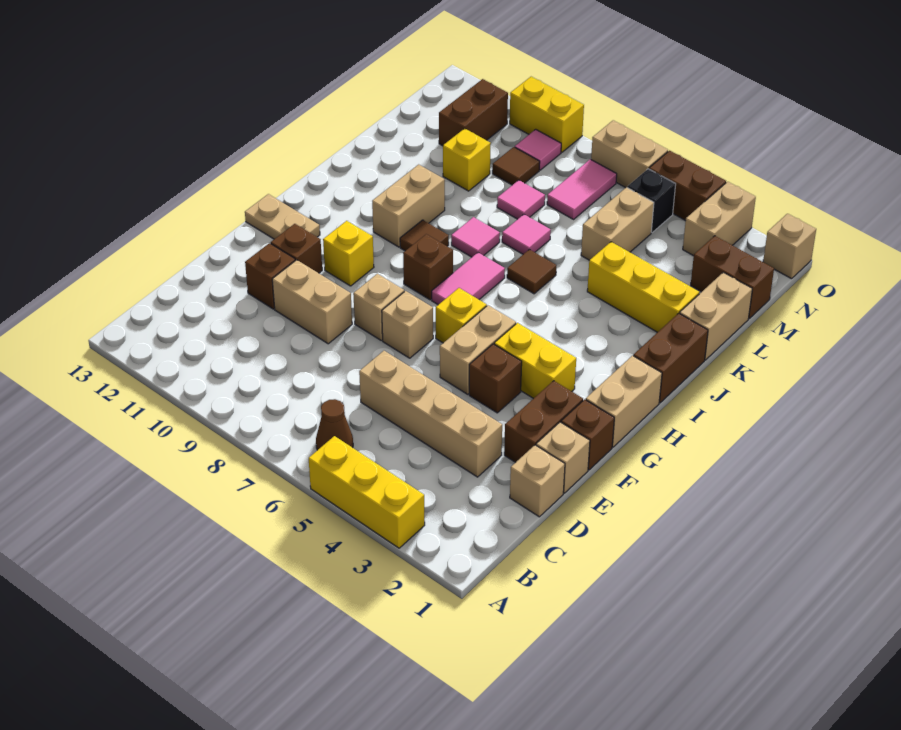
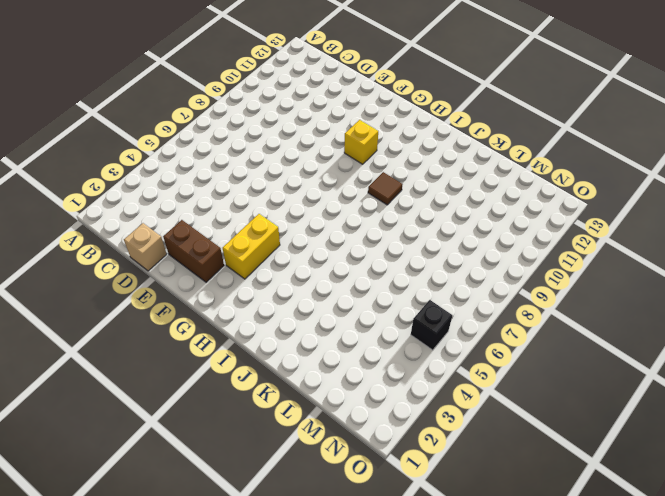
none -> yellow 1x3 brick [309,436,425,548]
none -> brown 1x1 cone [316,399,353,450]
none -> tan 1x4 brick [359,351,502,477]
none -> tan 1x1 brick [536,422,590,493]

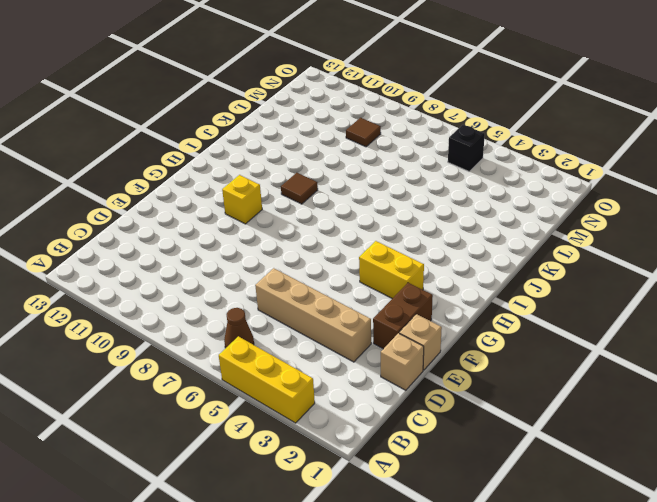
none -> tan 1x2 brick [272,260,352,344]
none -> brown 1x1 brick [245,243,295,309]
none -> brown 1x1 brick [561,399,614,470]
none -> brown 1x1 brick [469,344,522,413]

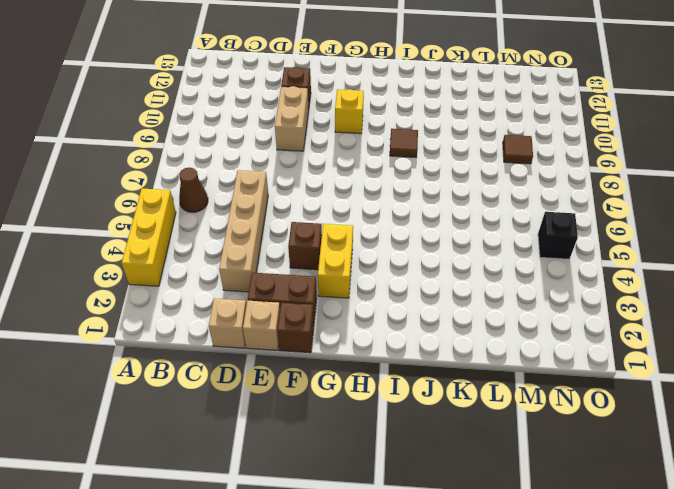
none -> tan 1x2 brick [440,305,516,394]
none -> tan 1x1 brick [382,291,433,358]
none -> tan 1x1 brick [353,274,404,340]
none -> brown 1x1 brick [271,224,322,273]

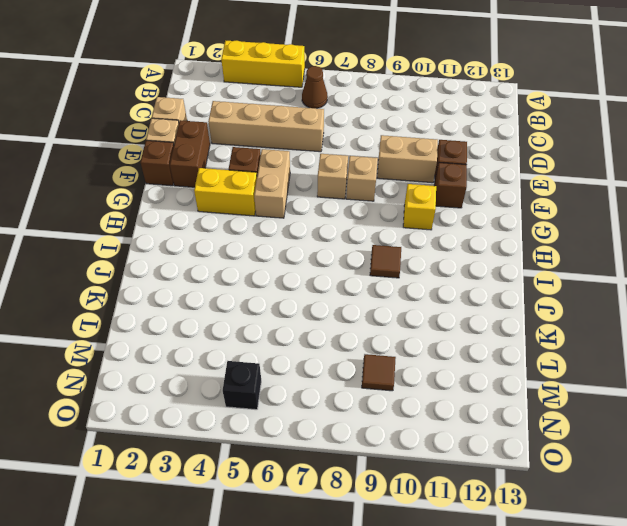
none -> tan 1x2 brick [586,356,662,447]
none -> yellow 1x1 brick [436,288,487,343]
none -> tan 1x2 plate [245,194,320,239]
none -> pink 1x2 tile [432,253,505,305]

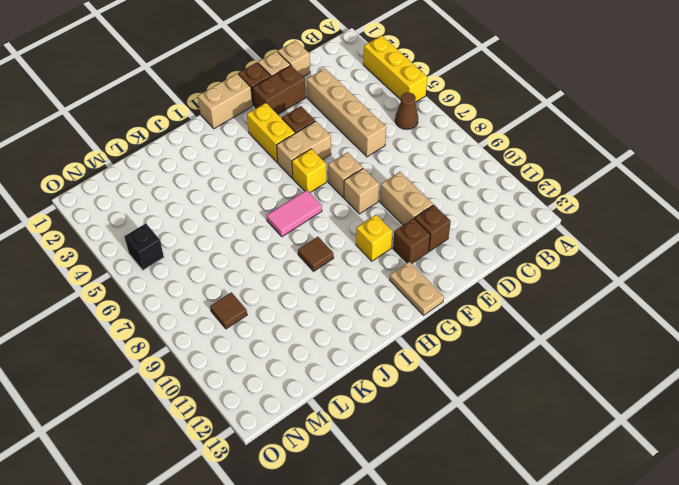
none -> brown 1x1 brick [403,234,453,300]
none -> brown 1x2 brick [633,313,708,403]
none -> tan 1x2 brick [372,164,445,247]
none -> brown 1x1 tile [507,249,557,294]

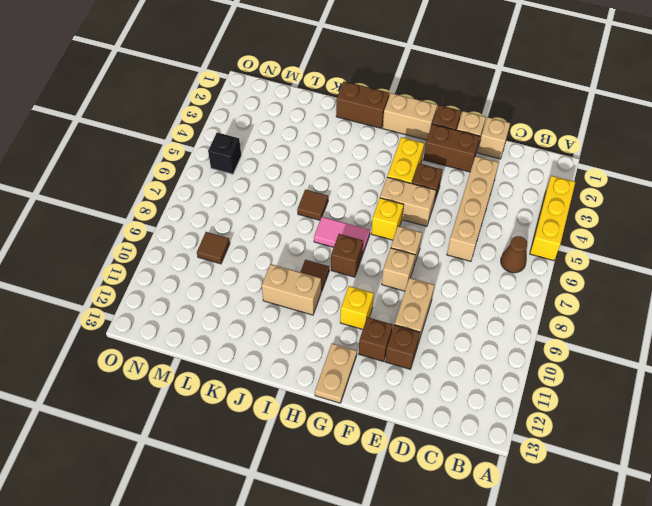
none -> pink 1x1 tile [451,217,500,257]
none -> tan 1x2 brick [680,272,752,360]
none -> yellow 1x3 brick [587,242,700,332]
none -> pink 1x1 tile [502,214,551,254]

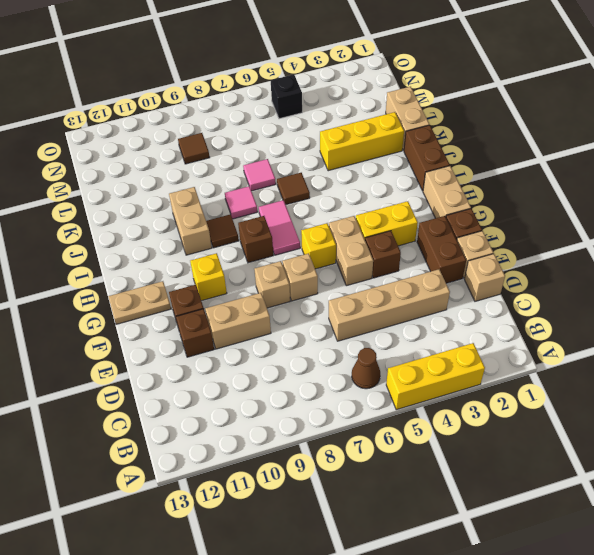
none -> tan 1x2 brick [581,187,654,260]
none -> pink 1x1 tile [497,180,545,219]
none -> yellow 1x1 brick [443,128,491,191]
none -> brown 1x2 brick [691,236,774,318]

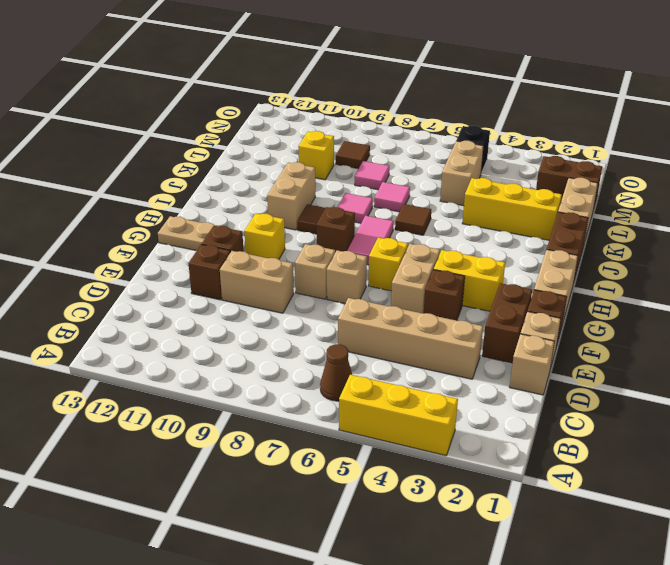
none -> pink 1x2 tile [547,159,617,219]
none -> brown 1x2 brick [439,79,508,146]
none -> tan 1x2 brick [683,182,756,256]
none -> pink 1x1 tile [515,129,561,170]

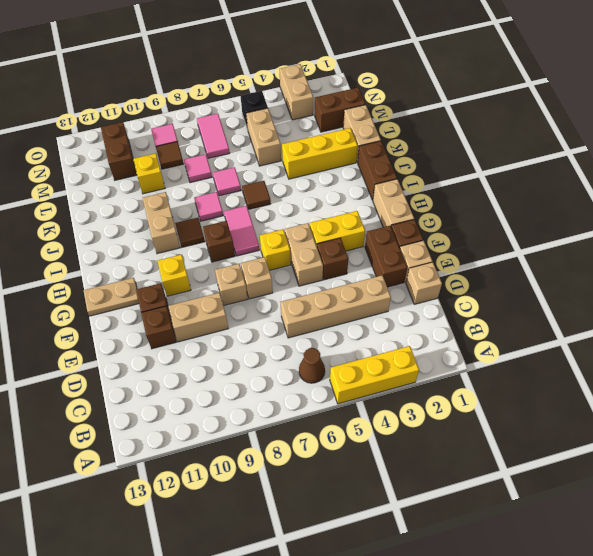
none -> tan 1x1 brick [763,214,816,279]
none -> brown 1x2 brick [649,151,726,221]
none -> tan 1x2 brick [591,120,668,188]
none -> yellow 1x2 brick [510,77,584,152]

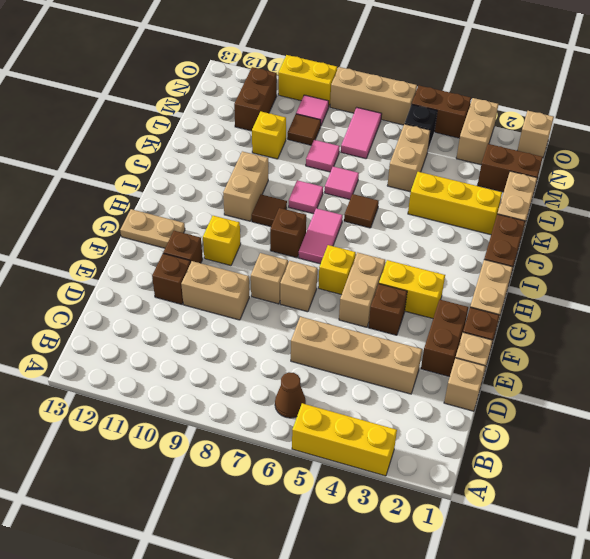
tan 1x3 brick [330,67,417,125] -> tan 1x2 brick [591,120,668,188]

